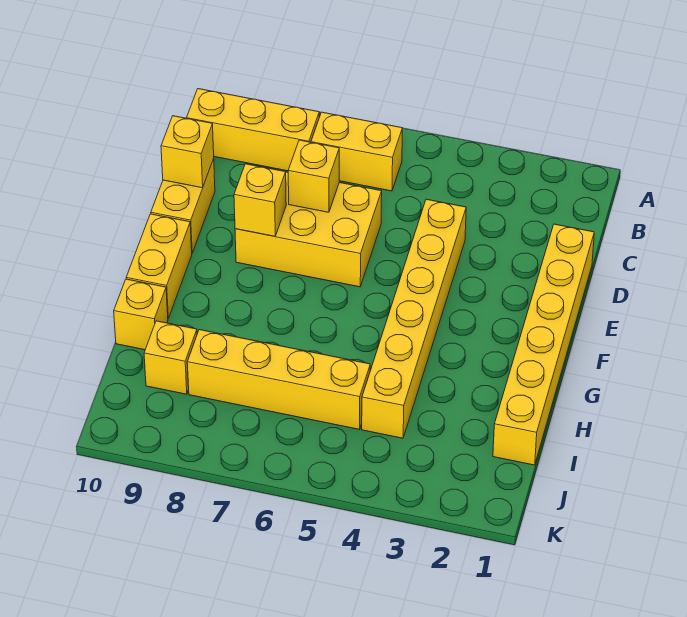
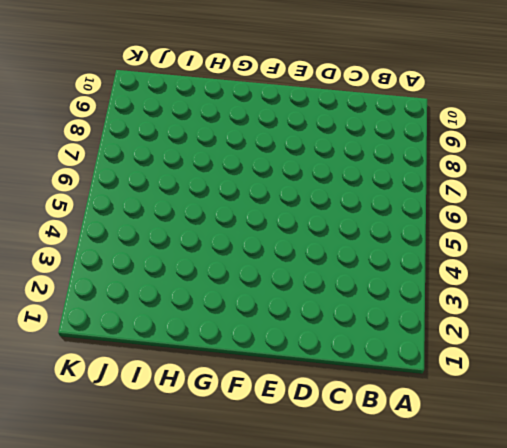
none -> yellow 1x2 brick [311,112,402,191]
none -> yellow 1x3 brick [187,89,319,171]
none -> yellow 1x6 brick [493,224,594,465]

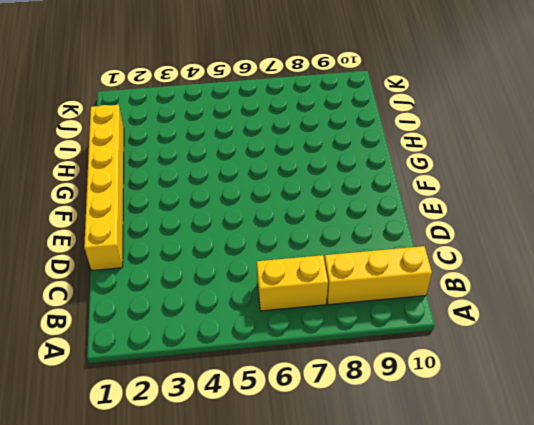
none -> yellow 1x6 brick [362,199,466,438]
none -> yellow 2x3 brick [235,172,382,287]
none -> yellow 1x2 brick [151,159,215,253]

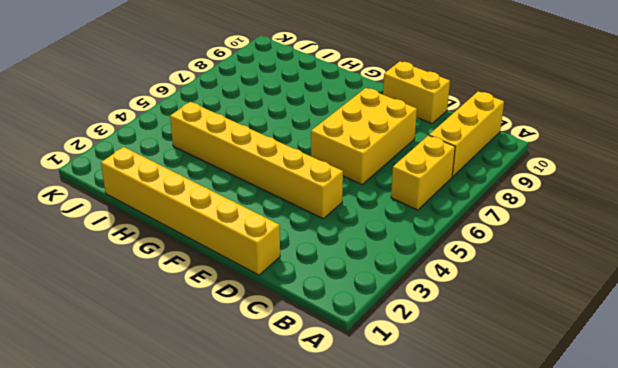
none -> yellow 1x2 brick [126,214,192,318]
none -> yellow 1x1 brick [114,279,168,350]
none -> yellow 1x4 brick [187,330,370,429]

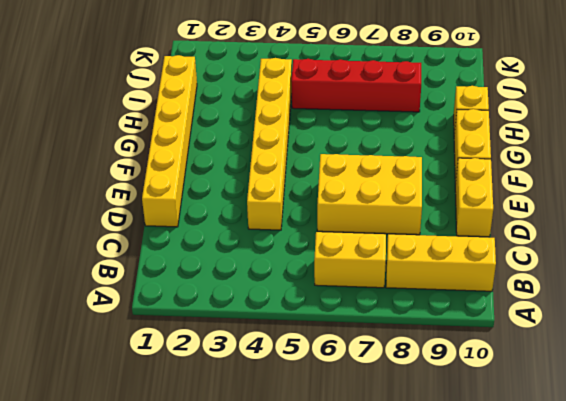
red 1x4 brick [291,59,421,112] -> yellow 1x4 brick [187,330,370,429]
none -> yellow 1x1 brick [144,321,197,394]
none -> yellow 1x1 brick [288,140,339,212]
none -> yellow 1x1 brick [161,116,214,188]

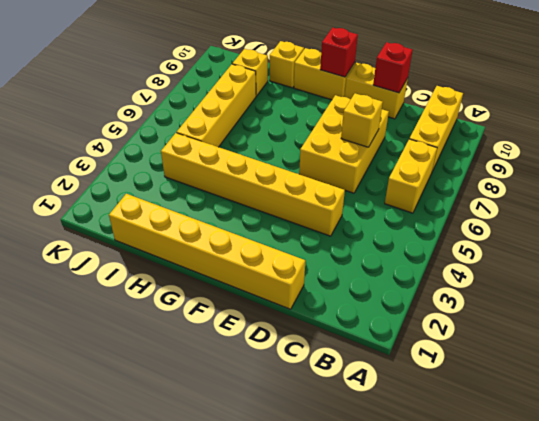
red 1x1 brick [373,42,413,93] -> yellow 1x1 brick [161,116,214,188]
red 1x1 brick [320,28,358,77] -> none
none -> yellow 1x1 brick [234,164,286,236]

